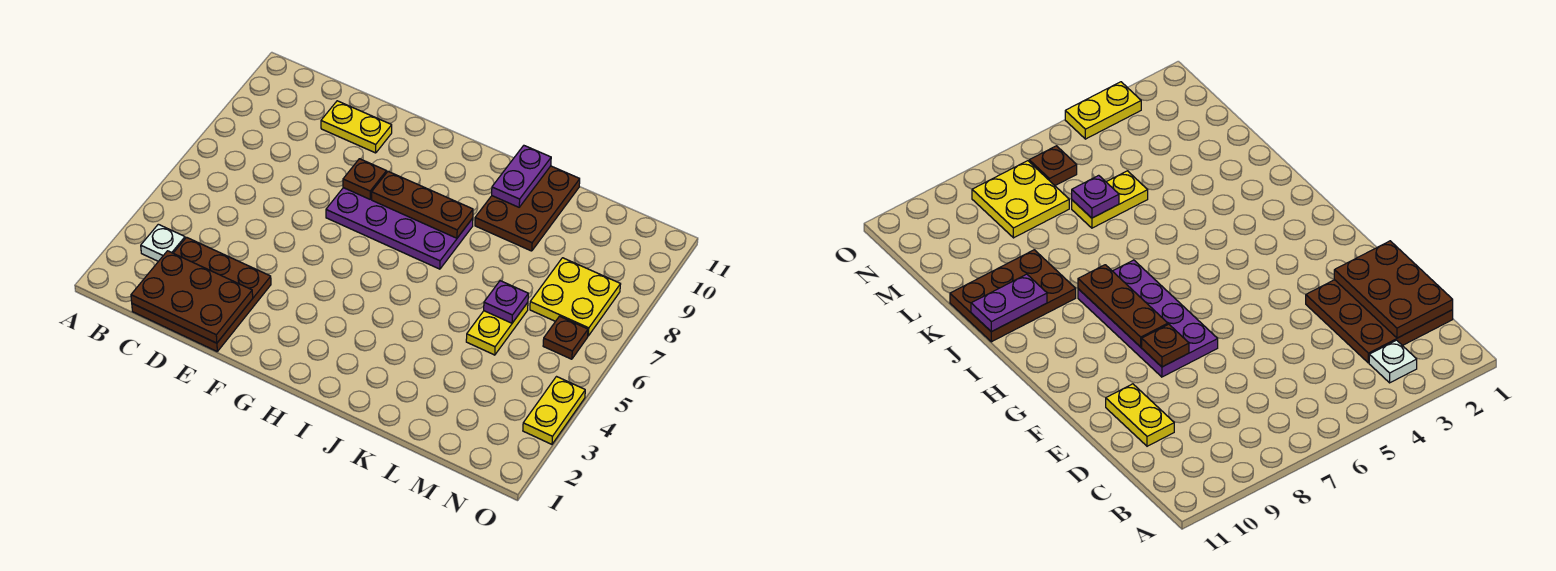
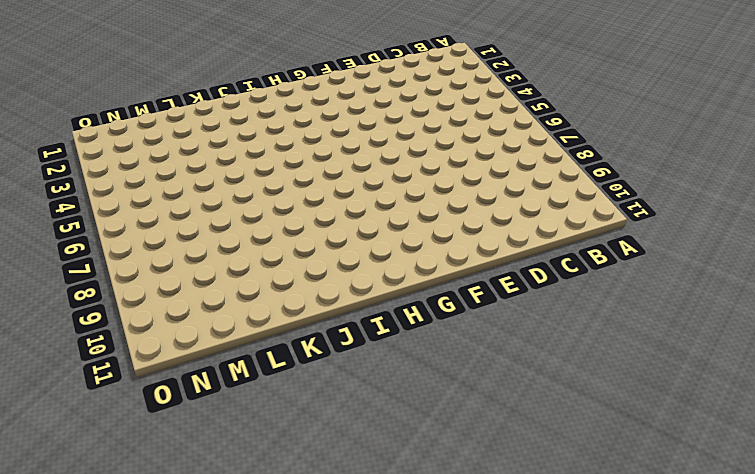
none -> white 1x1 plate [141,224,185,261]
none -> brown 3x3 plate [132,237,271,351]
none -> yellow 1x2 plate [321,101,392,153]

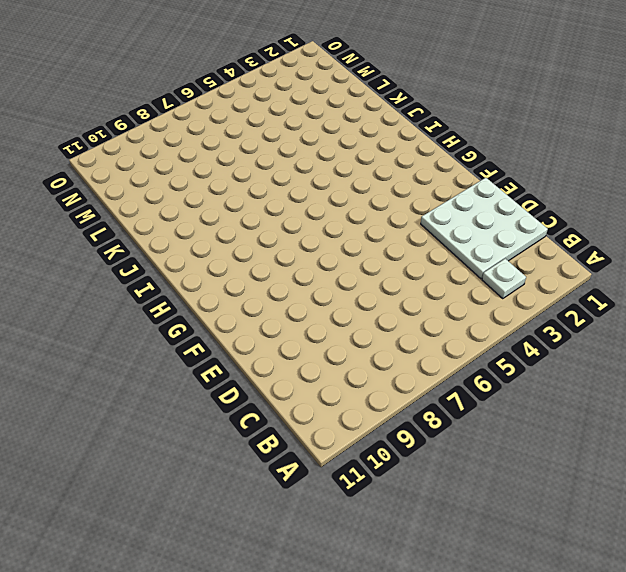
white 3x3 plate [421,178,548,279] -> brown 3x3 plate [132,237,271,351]
none -> yellow 1x2 plate [321,101,392,153]
none -> purple 2x4 plate [326,188,473,269]
none -> brown 2x3 plate [475,166,580,251]

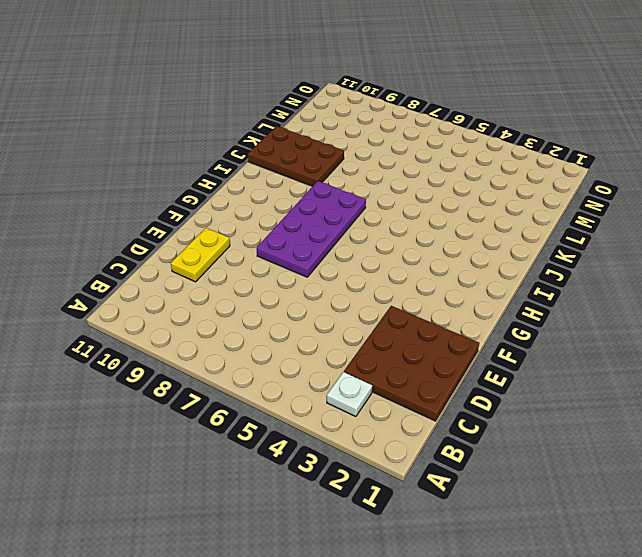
none -> yellow 1x2 plate [466,303,528,355]
none -> yellow 2x2 plate [530,258,621,336]
none -> brown 1x1 plate [543,316,588,359]

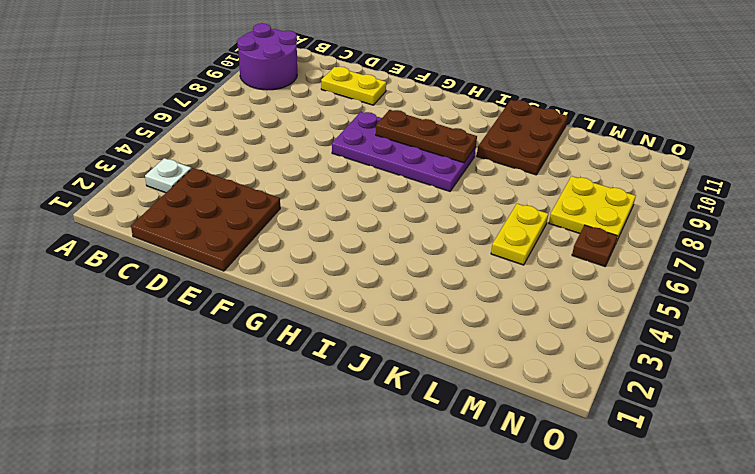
purple 2x2 round brick [237,23,297,90] -> none
none -> yellow 1x2 plate [523,377,585,444]
none -> brown 2x3 plate [131,251,253,343]
none -> brown 1x1 plate [343,159,387,199]

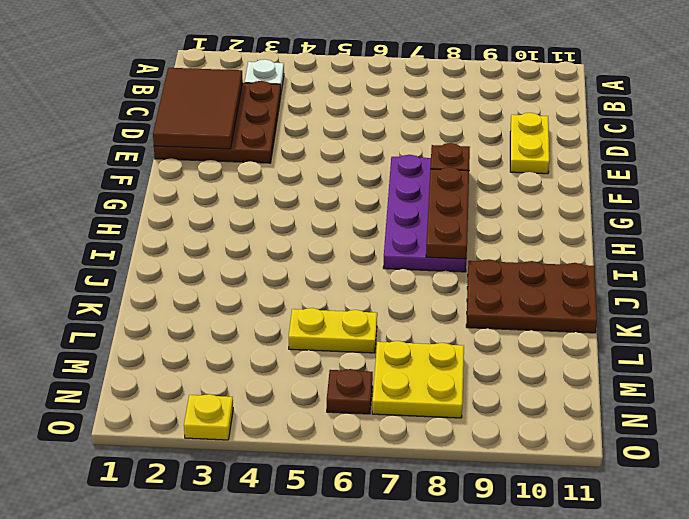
brown 2x3 tile [153,68,243,149] -> brown 2x3 plate [131,251,253,343]
yellow 1x1 plate [184,394,233,440] -> yellow 1x2 plate [523,377,585,444]
none -> purple 1x2 plate [492,146,551,207]
none -> purple 1x1 plate [484,281,528,323]

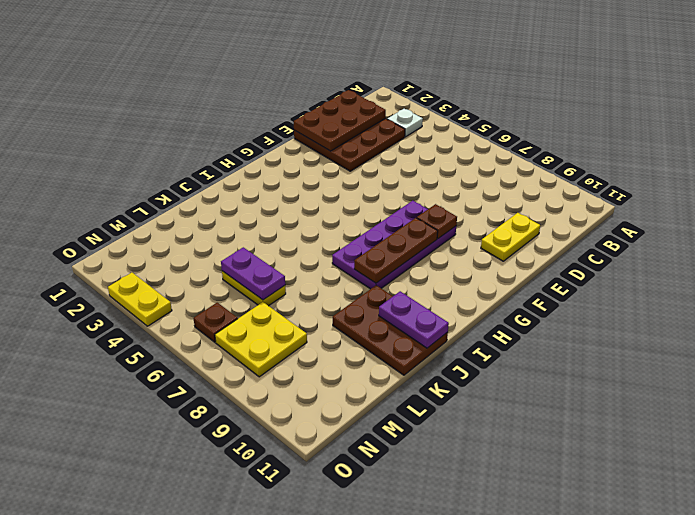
purple 1x2 plate [221,247,285,300] -> purple 1x1 plate [484,281,528,323]

